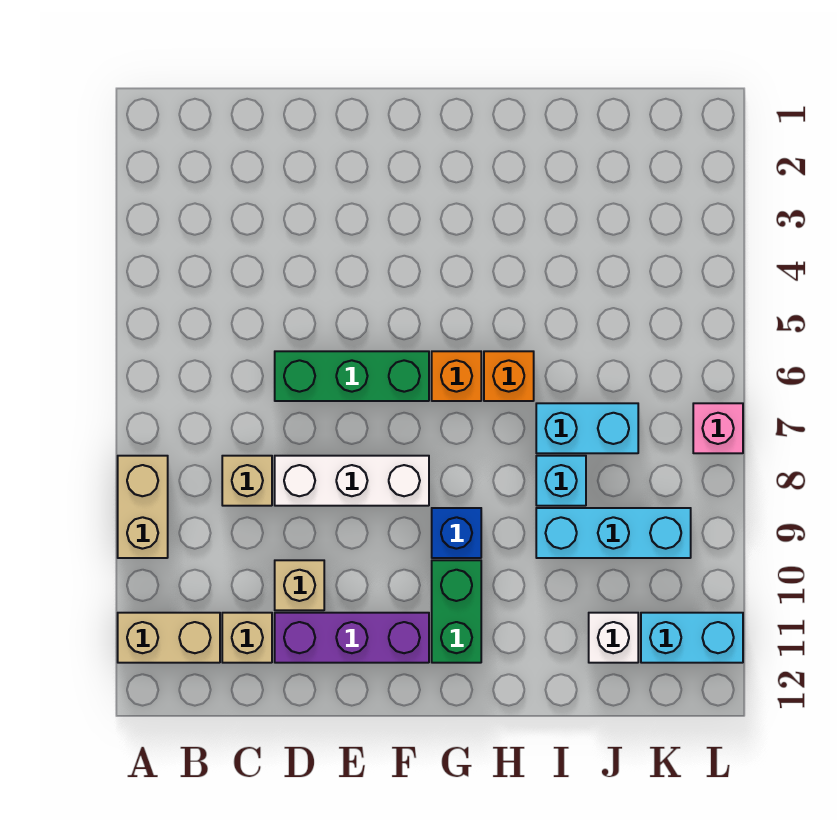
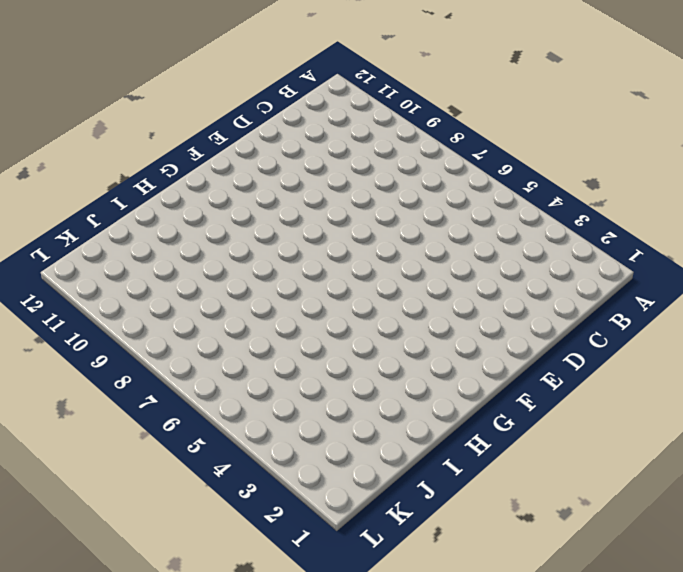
none -> tan 1x2 brick [118,456,168,558]
none -> tan 1x2 brick [118,613,220,663]
none -> tan 1x1 brick [222,456,272,506]

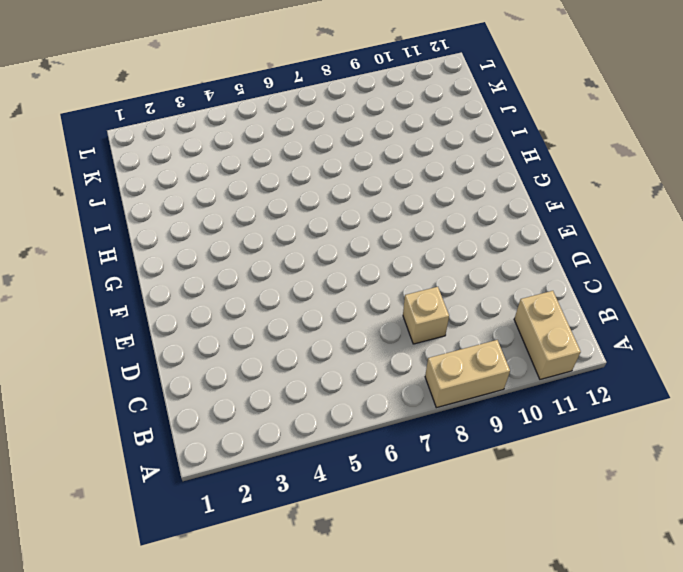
none -> tan 1x1 brick [222,613,272,663]
none -> green 1x3 brick [275,351,429,401]
none -> white 1x3 brick [275,456,429,506]

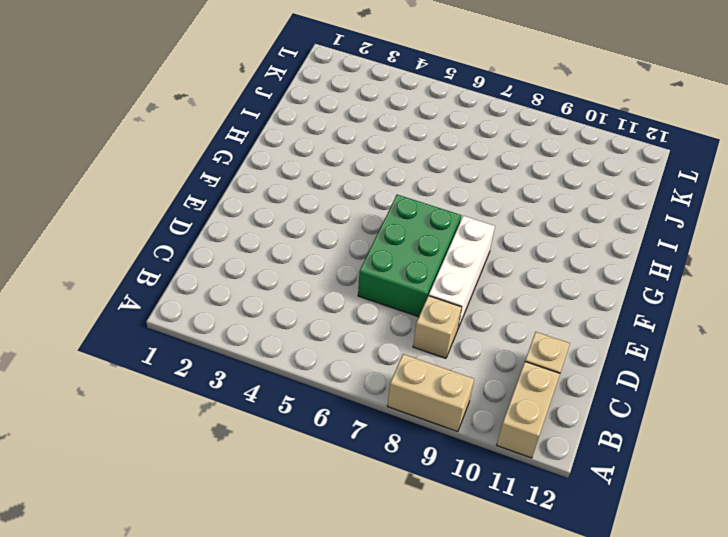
green 2x3 brick [358,195,461,317] -> green 1x3 brick [275,351,429,401]
none -> tan 1x1 brick [275,560,324,610]
none -> purple 1x3 brick [275,613,429,663]
none -> orange 1x1 brick [432,351,481,401]

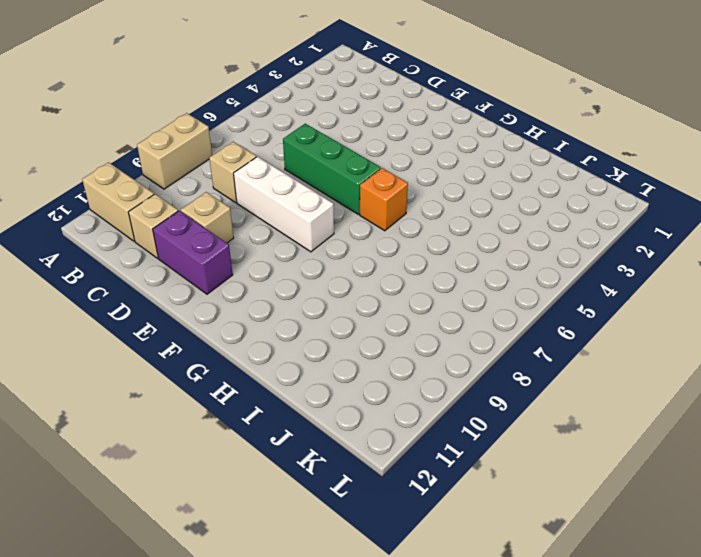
purple 1x2 brick [153,211,233,294] -> purple 1x3 brick [275,613,429,663]
none -> blue 1x1 brick [432,508,481,558]
none -> green 1x2 brick [432,560,481,663]
none -> orange 1x1 brick [484,351,534,401]

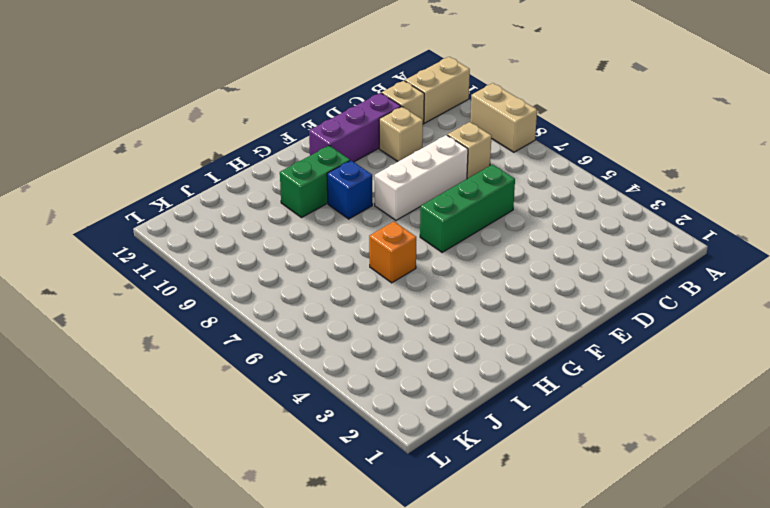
green 1x2 brick [280,146,350,218] -> green 1x2 brick turned to [432,560,481,663]
none -> orange 1x1 brick [432,351,481,401]
none -> cyan 1x2 brick [536,403,638,453]
none -> cyan 1x1 brick [536,456,586,506]

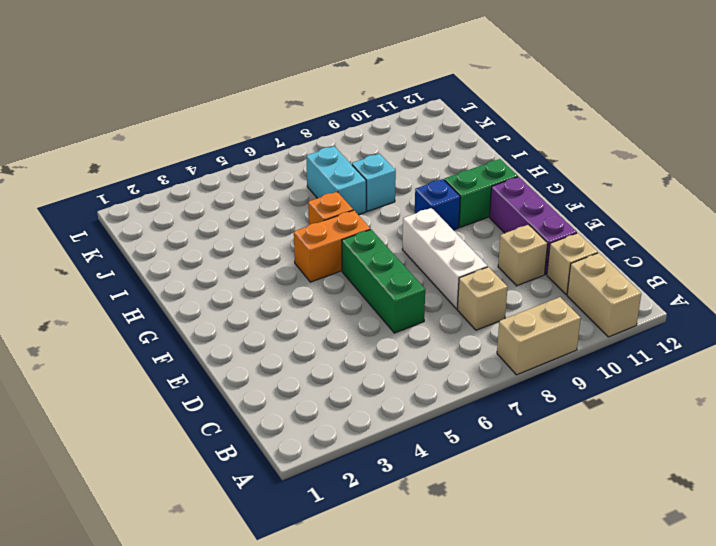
orange 1x2 brick [294,210,370,282] -> orange 1x1 brick [432,351,481,401]
none -> cyan 1x3 brick [536,508,691,558]
none -> white 1x1 brick [589,613,638,663]
none -> cyan 1x2 brick [641,613,743,663]

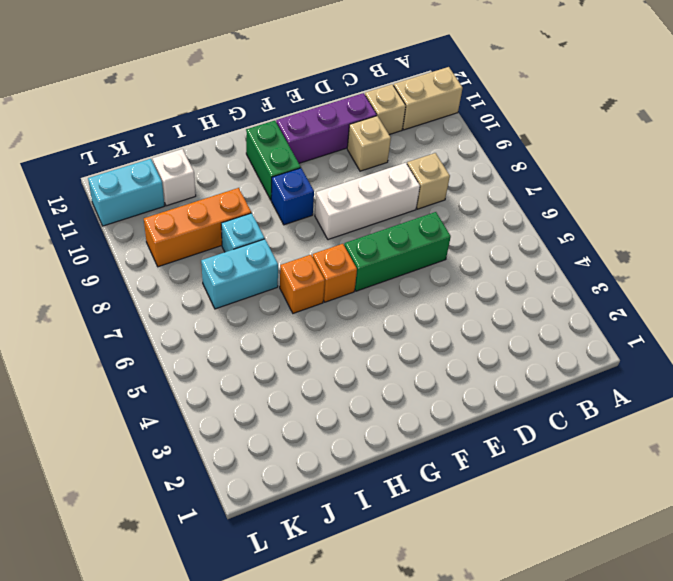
orange 1x3 brick [144,188,251,267] -> cyan 1x3 brick [536,508,691,558]
none -> tan 1x2 brick [118,456,168,558]
none -> pink 1x1 brick [693,403,743,453]

